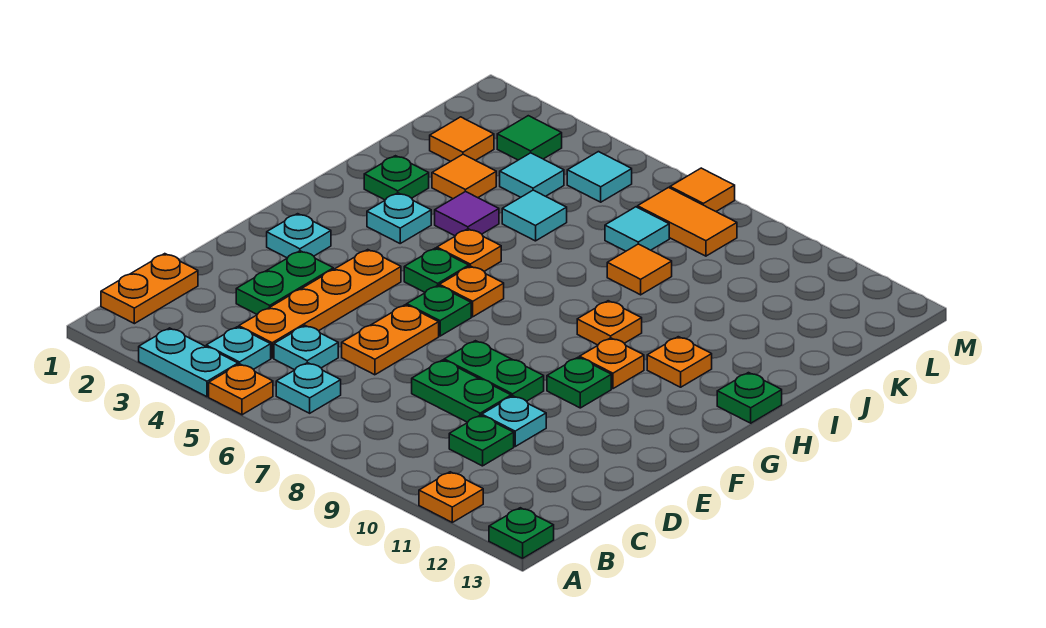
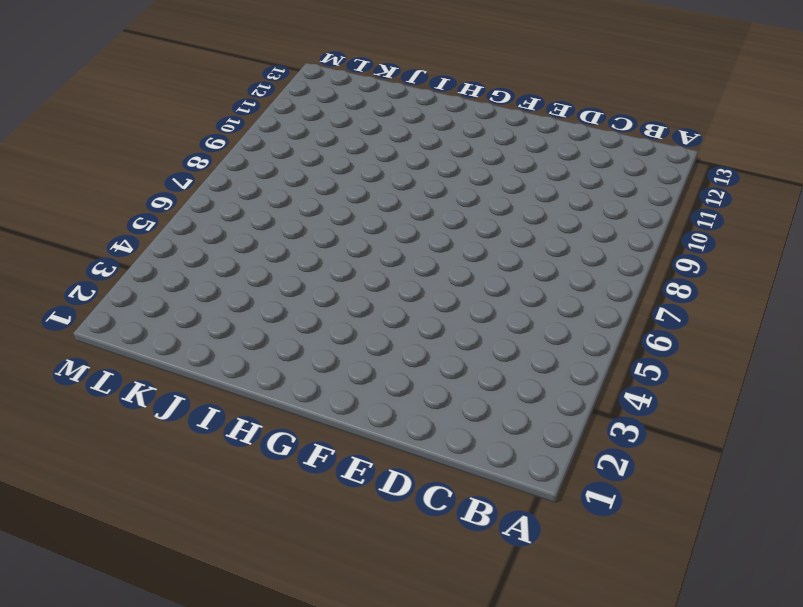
none -> cyan 1x2 plate [139,328,238,397]
none -> orange 1x1 plate [209,364,273,415]
none -> orange 1x1 plate [419,472,483,522]
none -> green 1x1 plate [489,508,554,558]

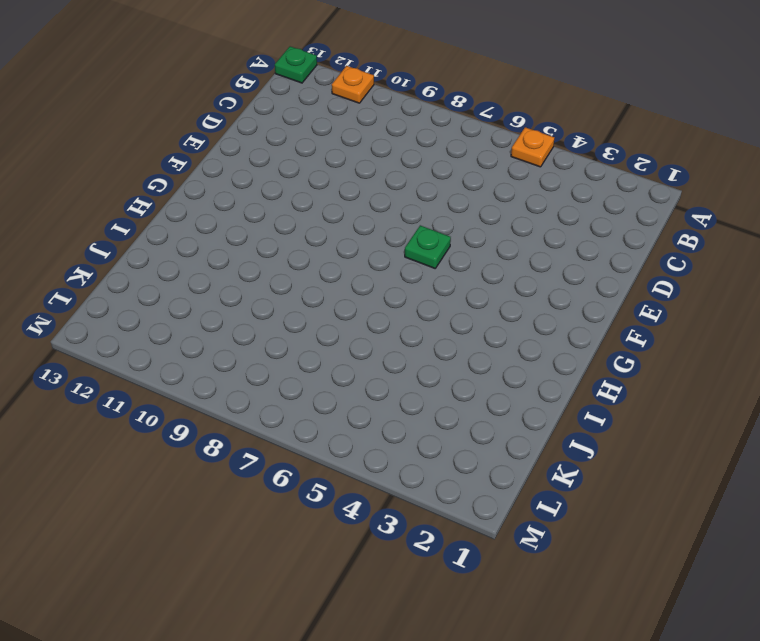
none -> cyan 1x2 plate [139,328,238,397]
none -> orange 1x2 plate [101,254,198,324]
none -> cyan 1x1 plate [206,327,271,369]
none -> cyan 1x1 plate [276,363,341,413]

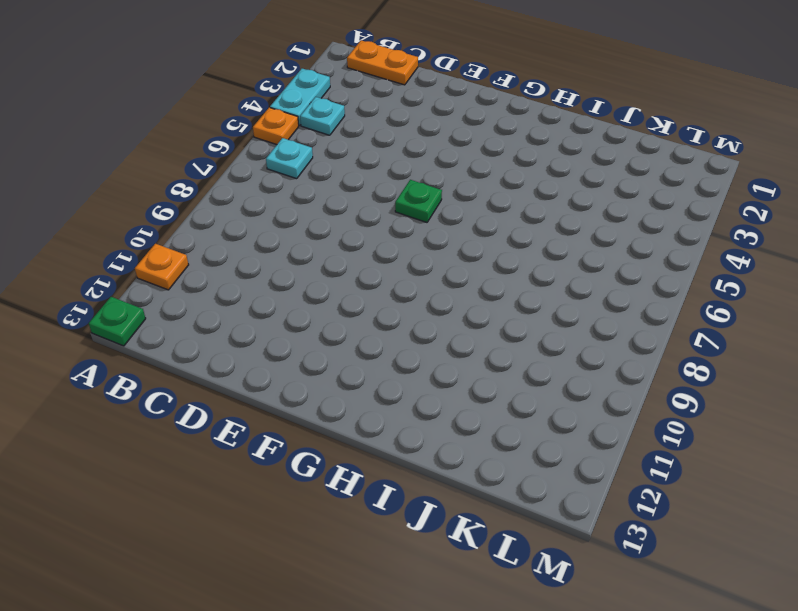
none -> orange 1x4 plate [239,250,401,358]
none -> cyan 1x1 plate [274,326,338,370]
none -> green 1x1 plate [449,415,514,466]
none -> green 1x2 plate [236,251,333,314]

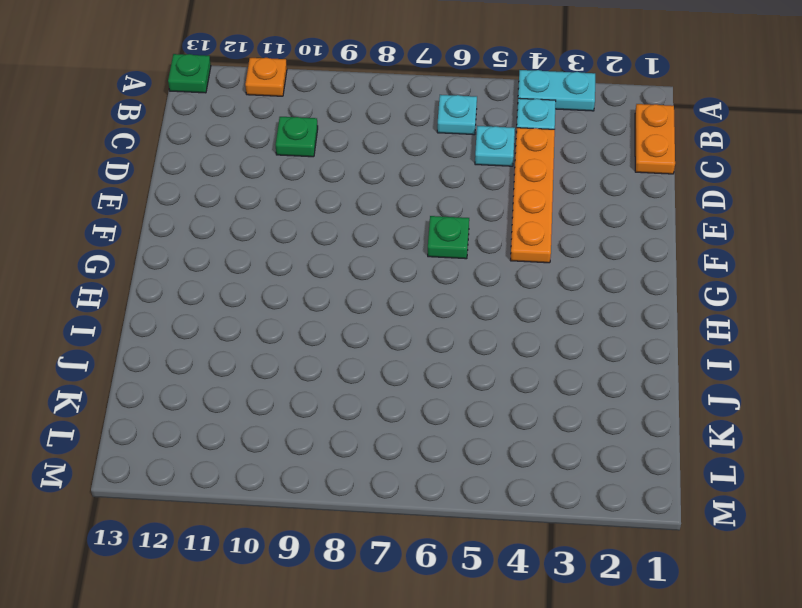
none -> orange 1x1 plate [209,364,273,415]
none -> green 1x2 plate [236,251,333,314]
none -> orange 1x2 plate [342,305,439,375]
none -> green 1x2 plate [412,360,511,422]

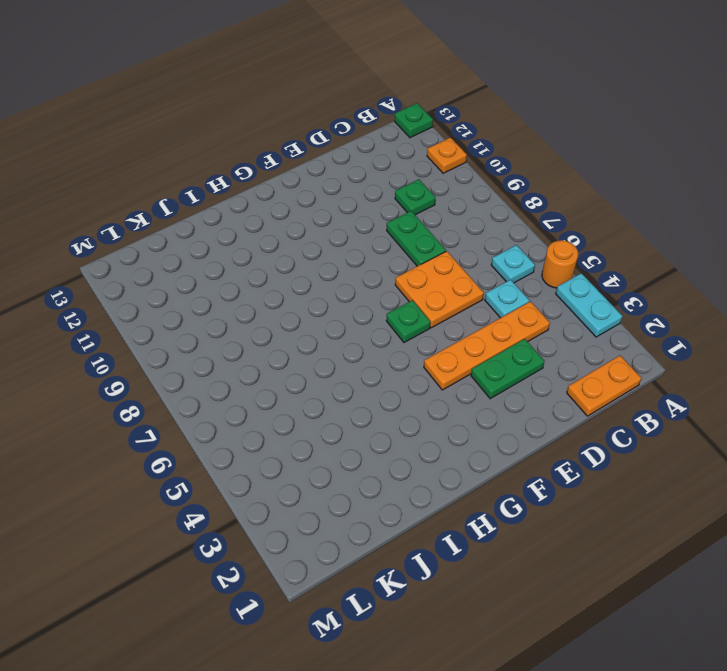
orange 1x1 round brick [542,240,578,288] -> orange 1x1 plate [209,364,273,415]
orange 2x2 plate [395,251,484,328] -> orange 1x2 plate [342,305,439,375]
none -> cyan 1x1 plate [206,327,271,369]
none -> cyan 1x1 plate [482,396,546,446]
none -> green 1x2 plate [444,341,544,401]
none -> cyan 1x1 plate [267,214,331,258]

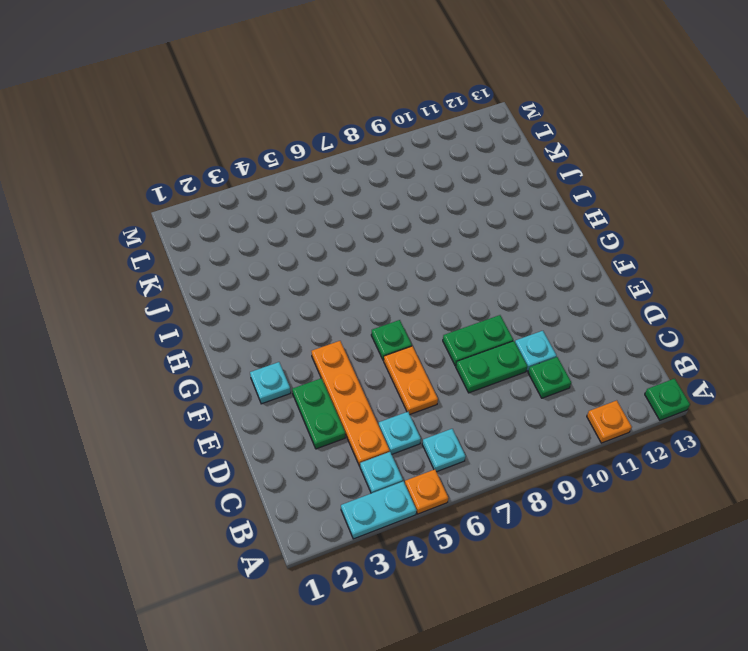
none -> orange 1x2 plate [101,254,198,324]
none -> green 1x1 plate [547,357,611,408]
none -> green 1x1 plate [404,248,469,292]
none -> orange 1x1 plate [439,266,504,317]

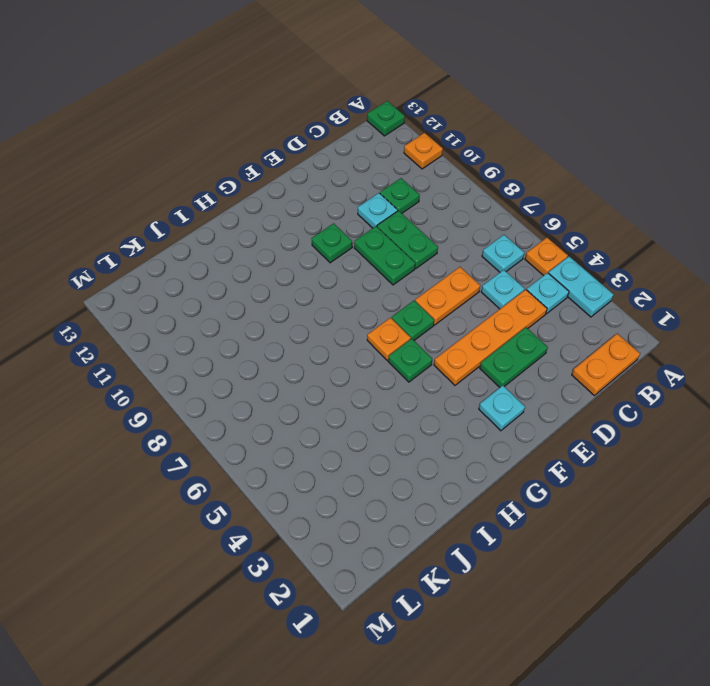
none -> orange 1x1 plate [580,338,644,389]
none -> cyan 1x1 plate [367,193,431,243]
none -> orange 1x1 plate [437,229,501,271]
none -> orange 1x1 plate [577,301,642,345]

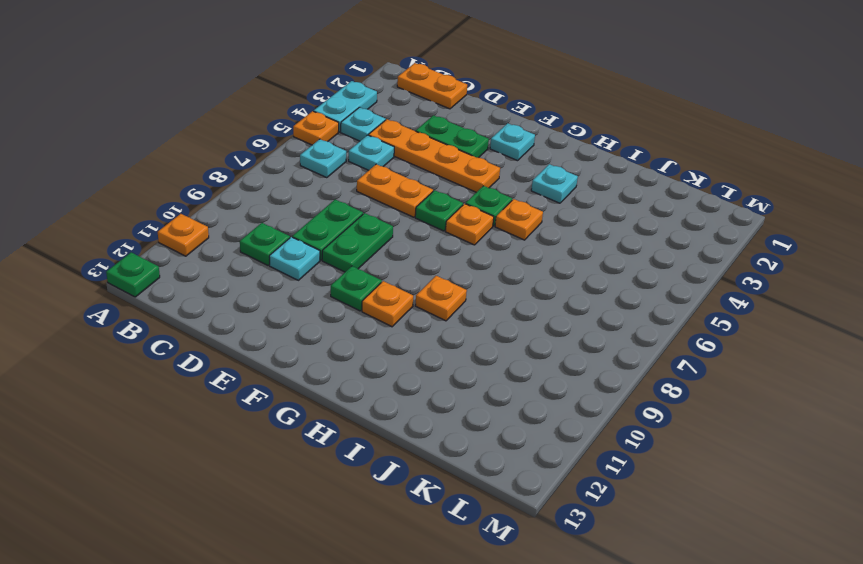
none -> orange 1x1 plate [647,337,712,387]
none -> green 1x1 plate [717,373,782,423]
none -> green 1x1 plate [364,156,429,200]
none -> purple 1x1 tile [435,191,499,236]

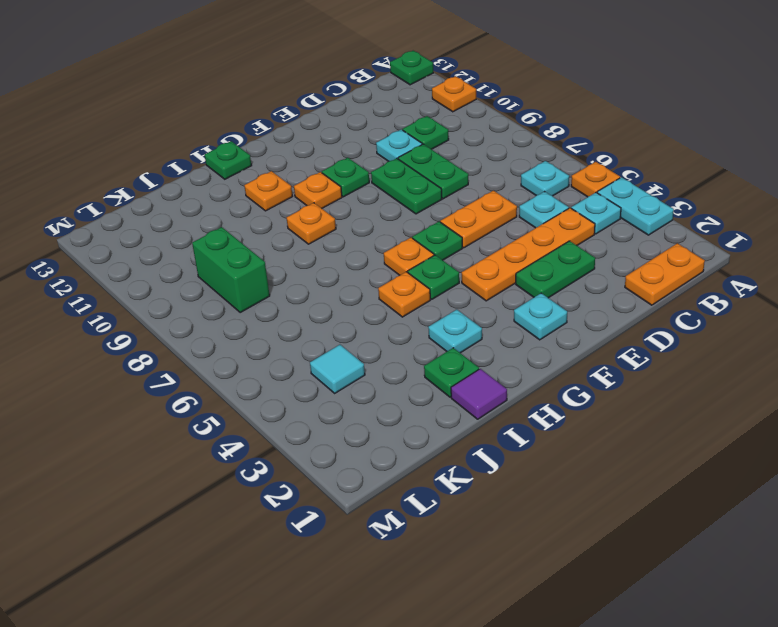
purple 1x1 tile [451,369,507,419] -> purple 1x1 tile moved to [435,191,499,236]
green 1x2 brick [192,227,270,312] -> none
none -> orange 1x1 tile [432,154,496,199]
none -> cyan 1x1 tile [502,190,567,241]
none -> orange 1x1 tile [607,244,672,295]
none -> orange 1x1 tile [430,117,494,161]

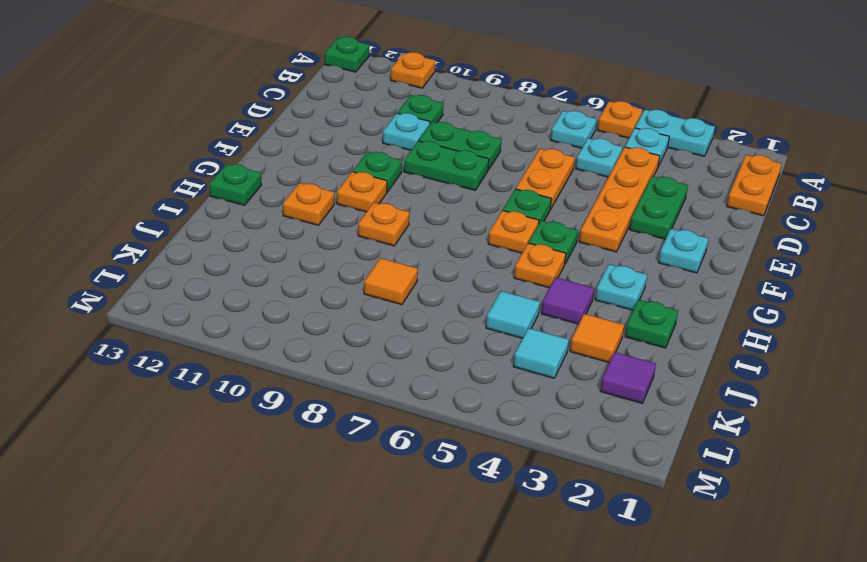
purple 1x1 tile [600,352,656,403] -> orange 1x1 tile [430,117,494,161]
none -> cyan 1x1 tile [605,207,669,251]
none -> green 1x1 tile [497,116,562,160]
none -> cyan 1x1 tile [567,152,632,202]
none -> orange 1x2 tile [638,188,737,256]

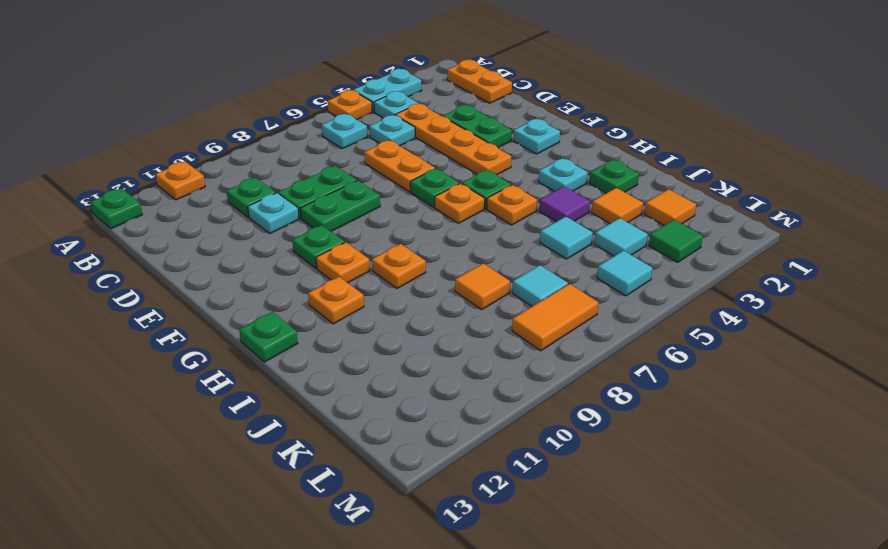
none -> orange 1x1 tile [670,168,735,211]

